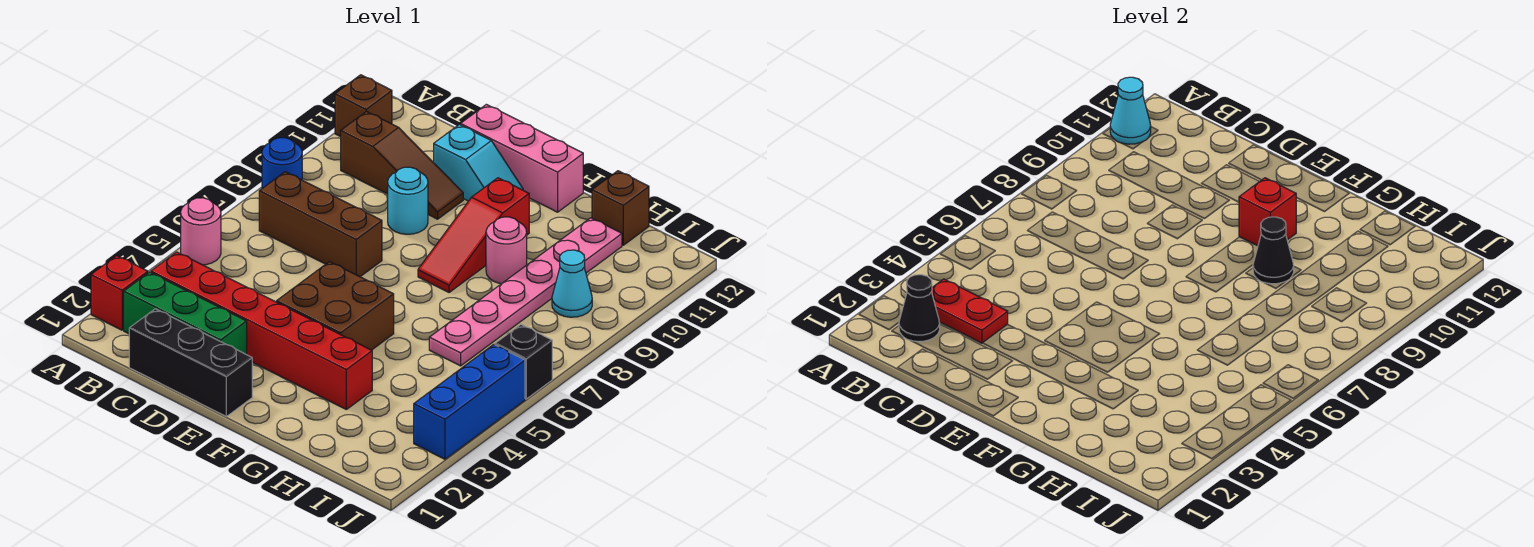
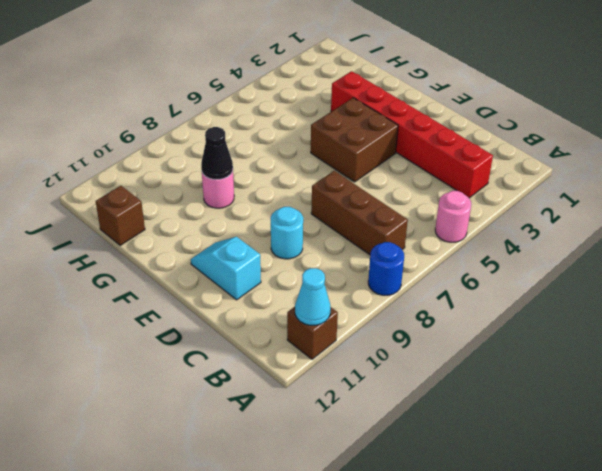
none -> red 1x1 brick [91,256,148,330]
none -> green 1x3 brick [124,272,247,355]
none -> brown 1x3 slope [341,111,463,219]

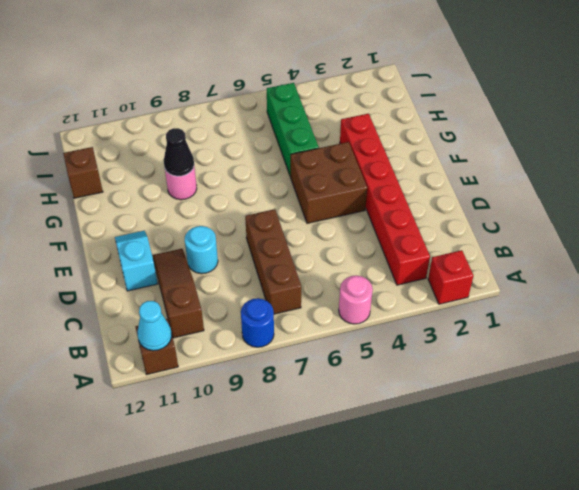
green 1x3 brick [267,83,319,177] -> green 1x3 brick moved to [124,272,247,355]
none -> black 1x3 brick [129,309,252,417]
none -> pink 1x3 brick [461,104,583,212]
none -> red 1x3 slope [418,178,529,293]

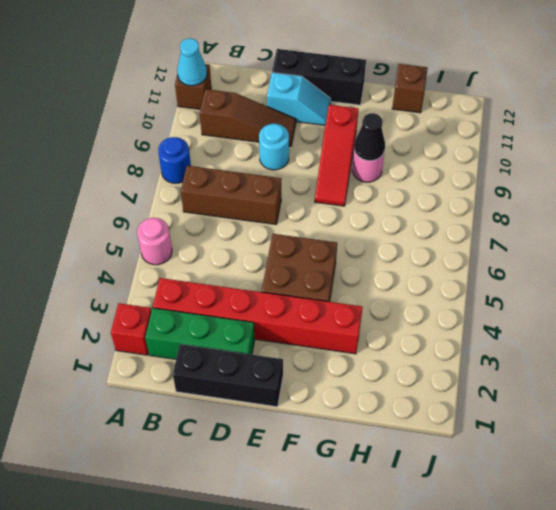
black 1x3 brick [272,49,366,105] -> pink 1x3 brick [461,104,583,212]
none -> pink 1x6 plate [429,218,622,366]
none -> cyan 1x1 cone [552,250,592,317]
none -> blue 1x3 brick [414,345,525,459]

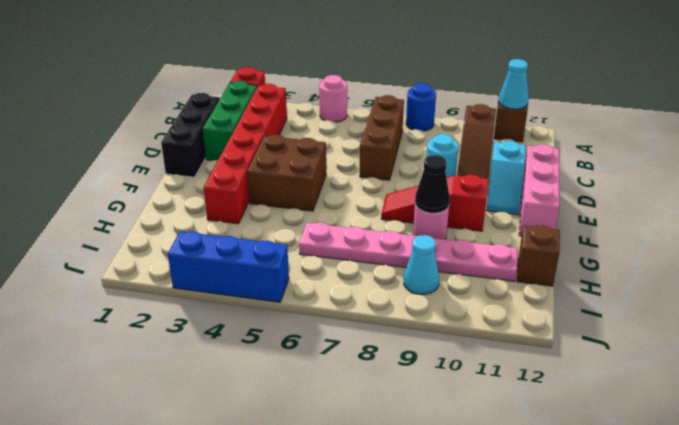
none -> black 1x1 brick [495,325,552,399]
none -> black 1x1 cone [899,275,940,342]
none -> red 1x2 plate [932,279,1008,343]

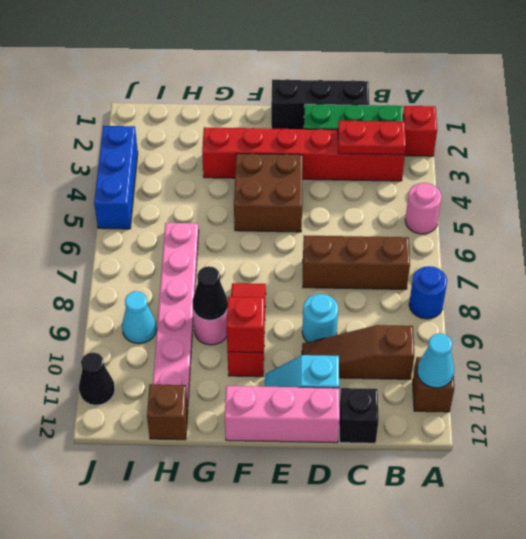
black 1x1 brick [339,388,379,443] -> black 1x1 brick moved to [495,325,552,399]
black 1x1 cone [79,352,115,405] -> black 1x1 cone moved to [899,275,940,342]

